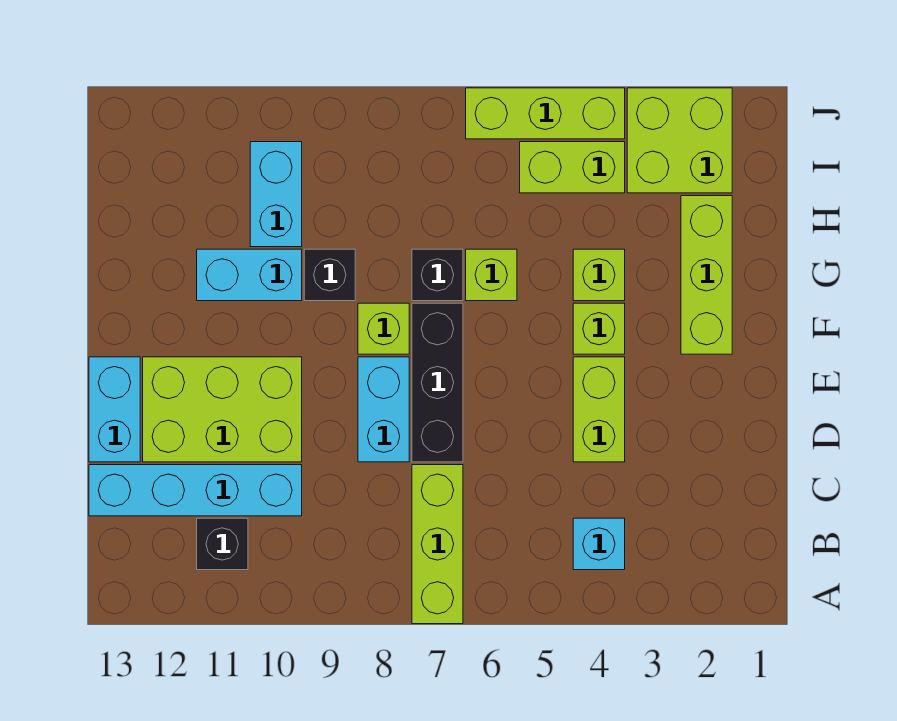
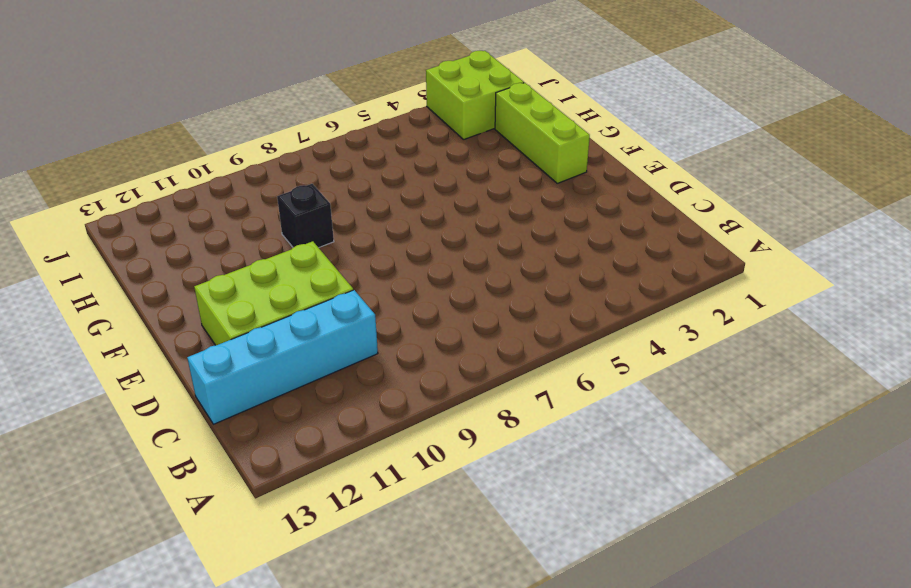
none -> lime 1x3 brick [412,465,463,624]
none -> cyan 1x1 brick [573,518,625,570]
none -> black 1x1 brick [197,518,248,570]

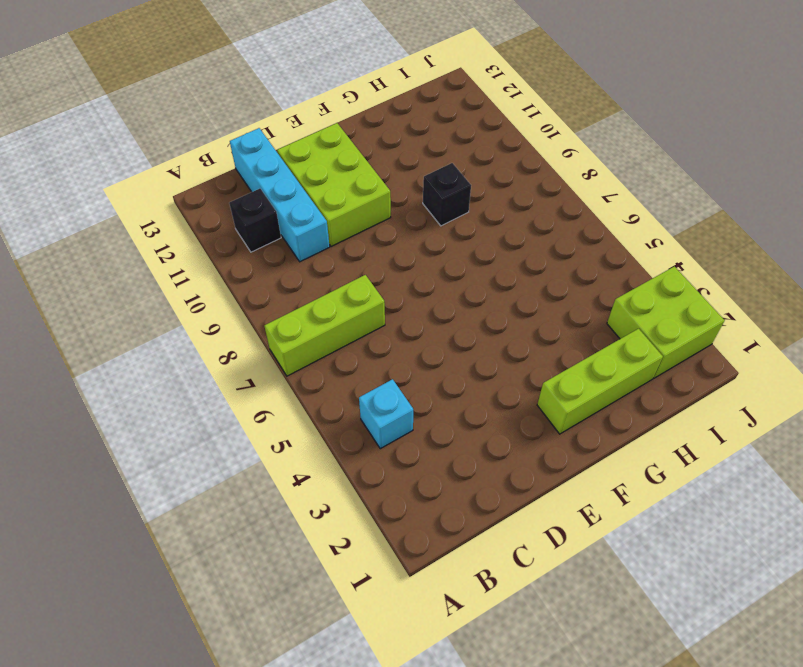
none -> lime 1x2 brick [573,357,625,462]
none -> black 1x3 brick [412,303,463,462]
none -> cyan 1x2 brick [358,357,409,462]

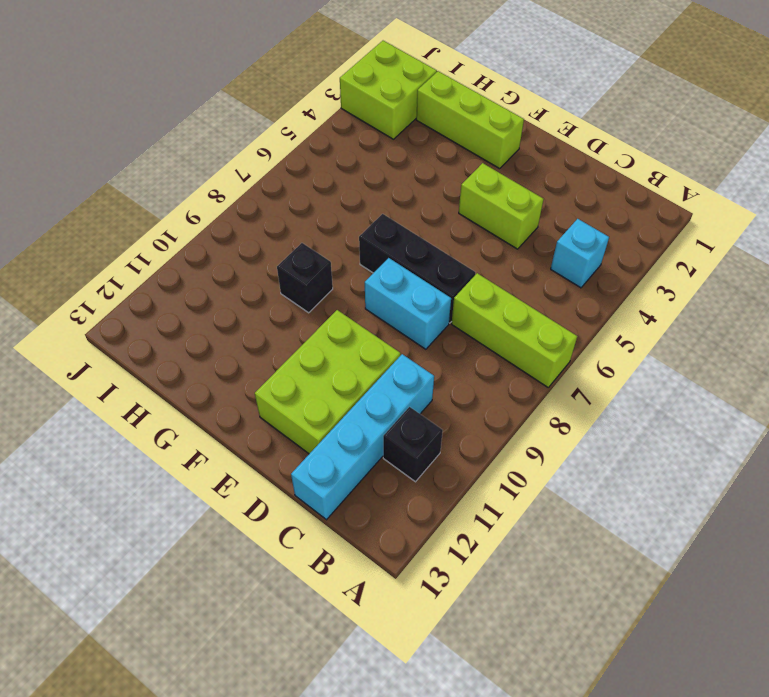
none -> cyan 1x2 brick [89,357,140,462]
none -> lime 1x1 brick [573,303,625,354]
none -> lime 1x1 brick [358,303,409,354]

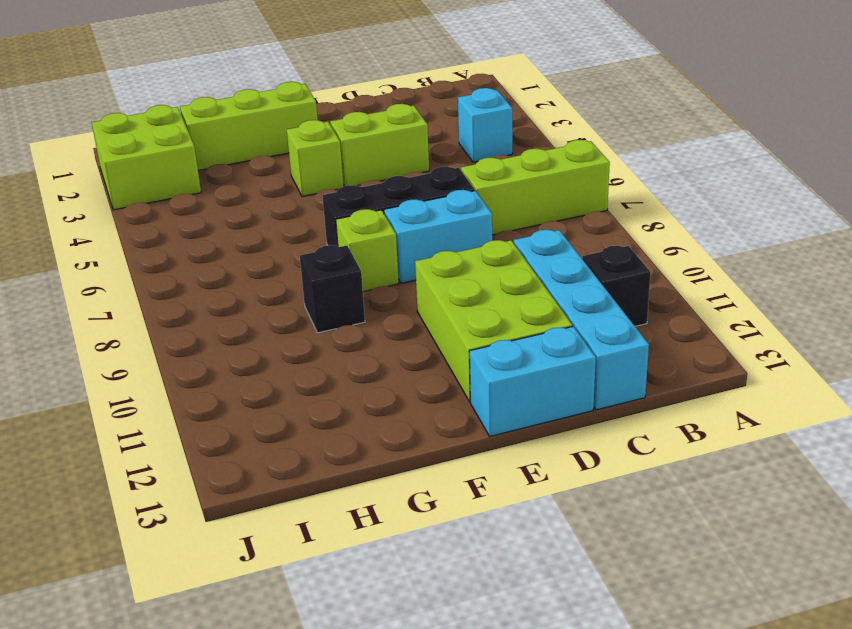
none -> lime 1x1 brick [573,249,625,301]
none -> lime 1x1 brick [466,249,517,301]
none -> black 1x1 brick [412,249,463,301]

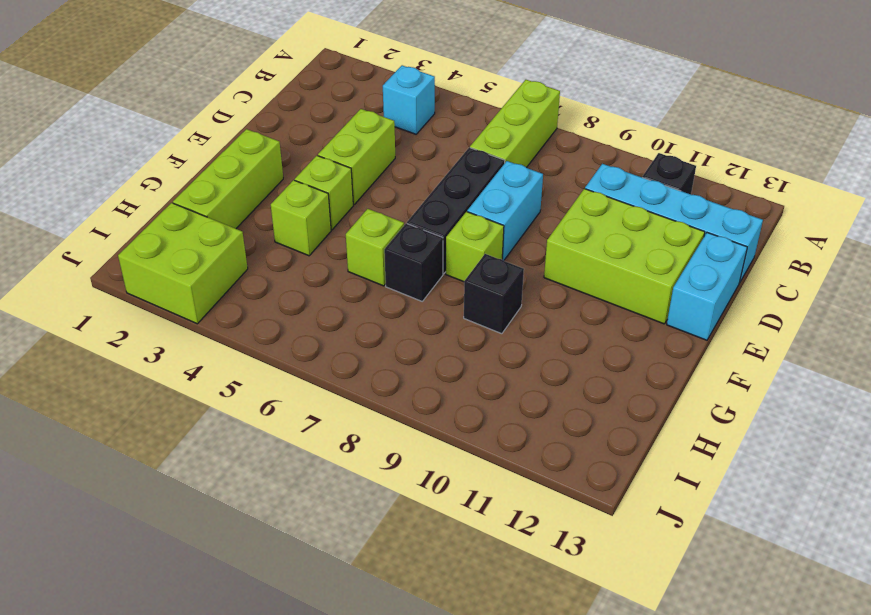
none -> cyan 1x2 brick [197,249,302,301]
none -> cyan 1x2 brick [250,142,302,247]
none -> lime 1x2 brick [520,142,625,193]

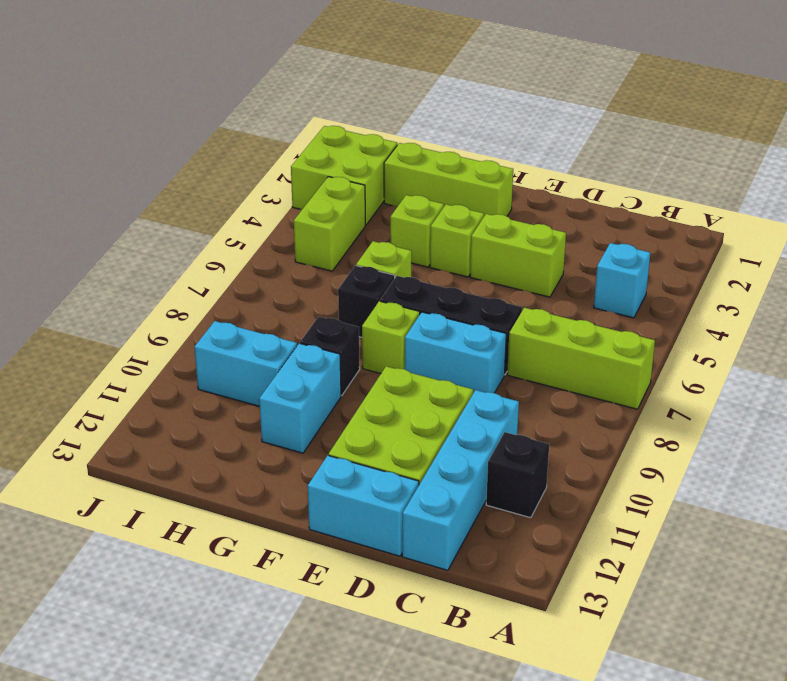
none -> lime 1x3 brick [466,88,625,139]

